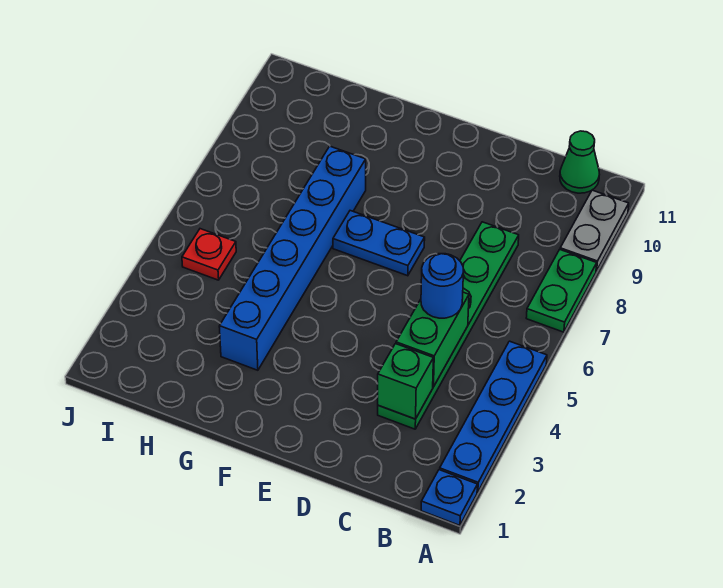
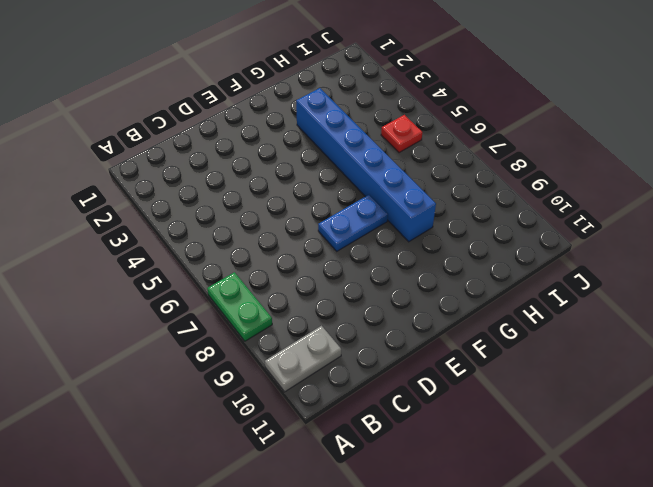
grey 1x2 plate [265,326,341,392] -> grey 1x2 plate turned to [560,190,629,271]
none -> blue 1x1 plate [421,470,477,525]
none -> blue 1x4 plate [440,341,547,492]
none -> green 1x1 cone [560,131,600,193]

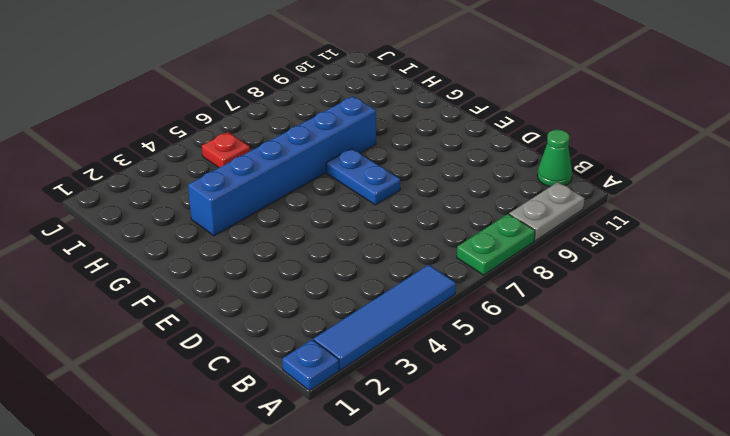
blue 1x4 tile [314,265,456,370] -> blue 1x4 plate [440,341,547,492]
none -> green 1x6 plate [378,222,519,429]
none -> green 1x1 brick [378,344,433,419]
none -> green 1x2 brick [396,292,469,387]

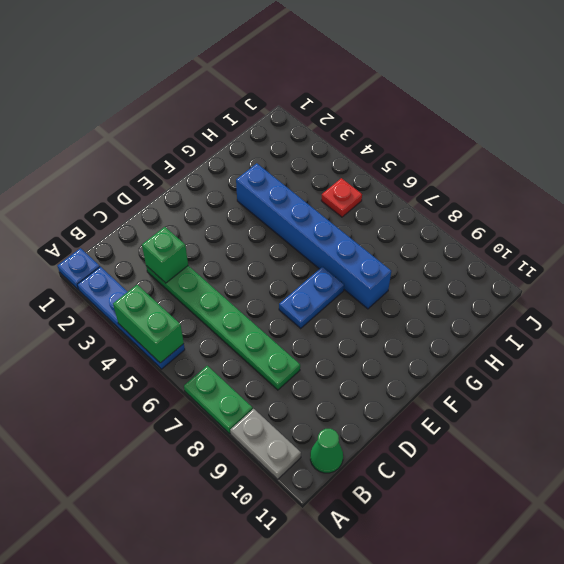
green 1x2 brick [113,285,184,363] -> green 1x2 brick moved to [396,292,469,387]
none -> blue 1x1 round brick [421,254,463,318]

